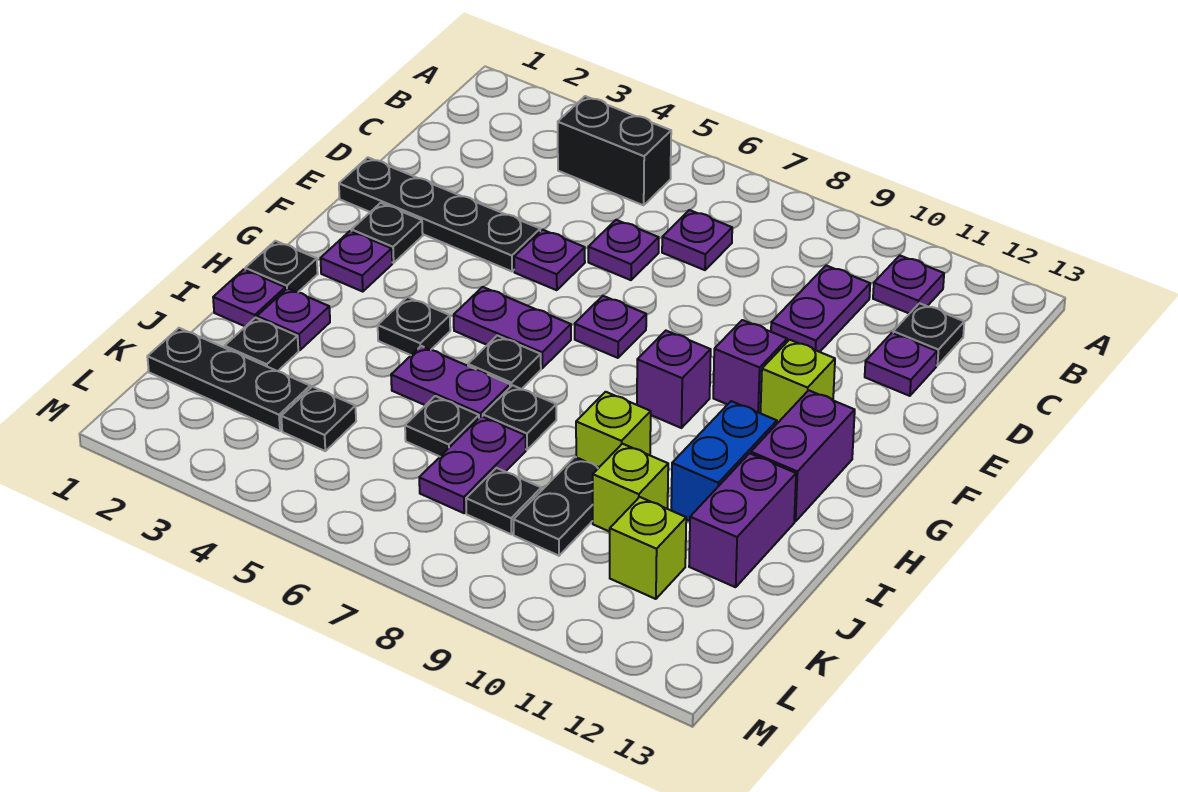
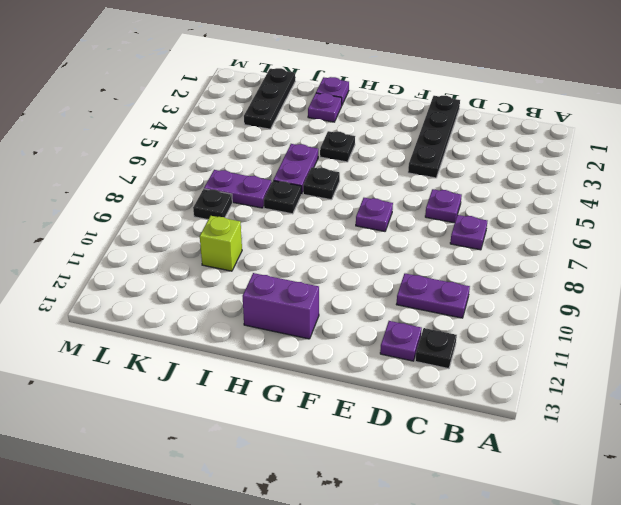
none -> black 1x2 brick [558,96,671,205]
none -> purple 1x1 plate [873,256,944,314]
none -> purple 1x1 plate [514,230,585,290]
none -> black 1x1 plate [352,203,423,263]

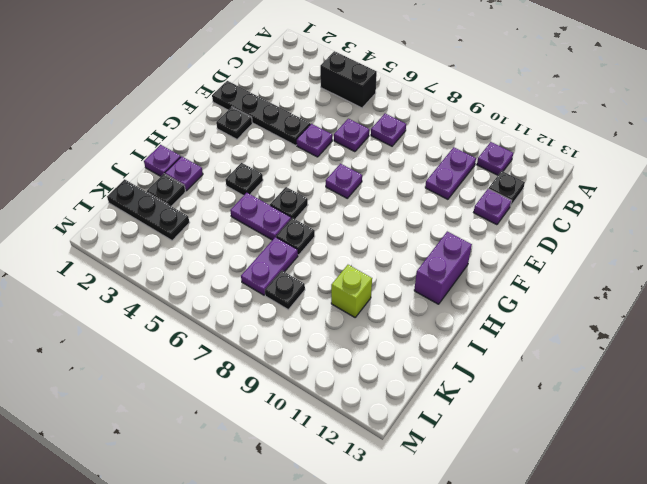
none -> purple 1x1 brick [713,320,787,413]
none -> lime 1x1 brick [760,340,835,423]
none -> purple 1x1 plate [320,231,392,292]
none -> purple 1x2 plate [454,287,571,368]

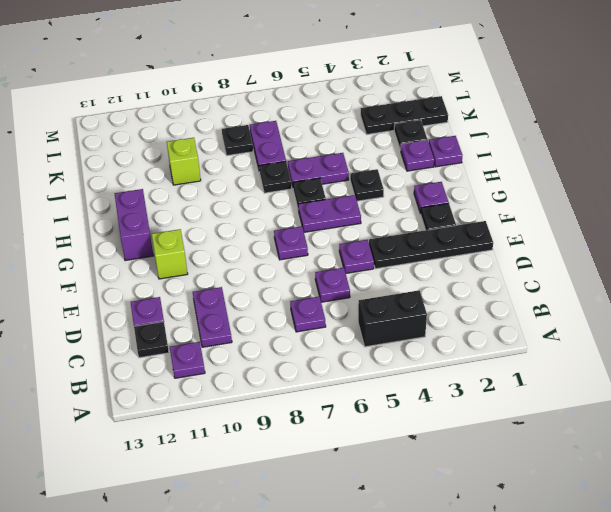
none -> purple 1x1 brick [713,320,787,413]
none -> purple 1x1 brick [637,331,711,428]
none -> black 1x1 plate [245,241,318,292]
none -> blue 1x2 brick [671,401,777,521]

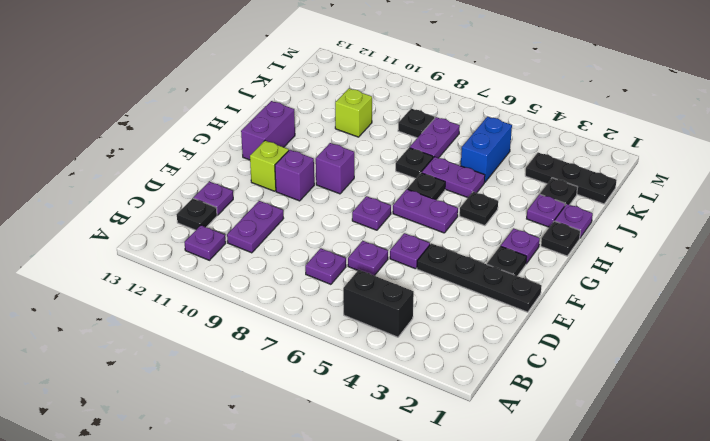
blue 1x2 brick [461,117,512,182] -> blue 1x2 brick moved to [671,401,777,521]
none -> lime 1x1 brick [576,392,651,467]
none -> purple 1x2 brick [689,453,796,587]
none -> black 1x1 plate [405,396,479,456]
none -> black 1x2 plate [514,457,599,556]

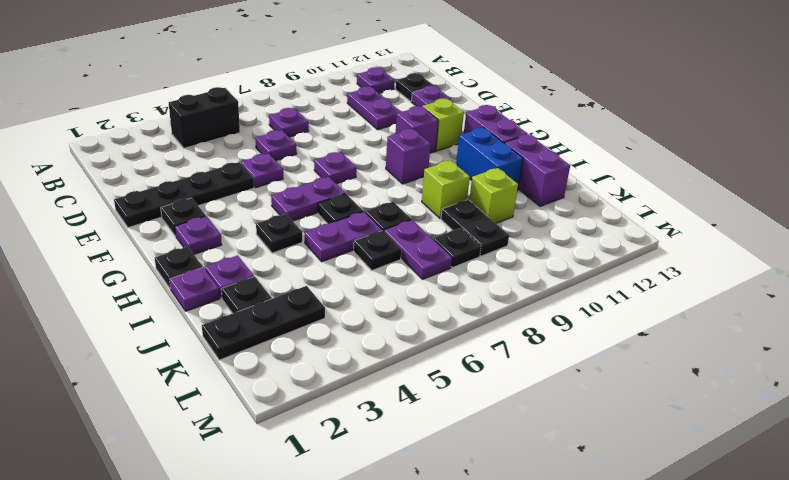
none -> black 1x1 plate [281,387,356,451]
none -> lime 1x1 brick [610,497,686,599]

